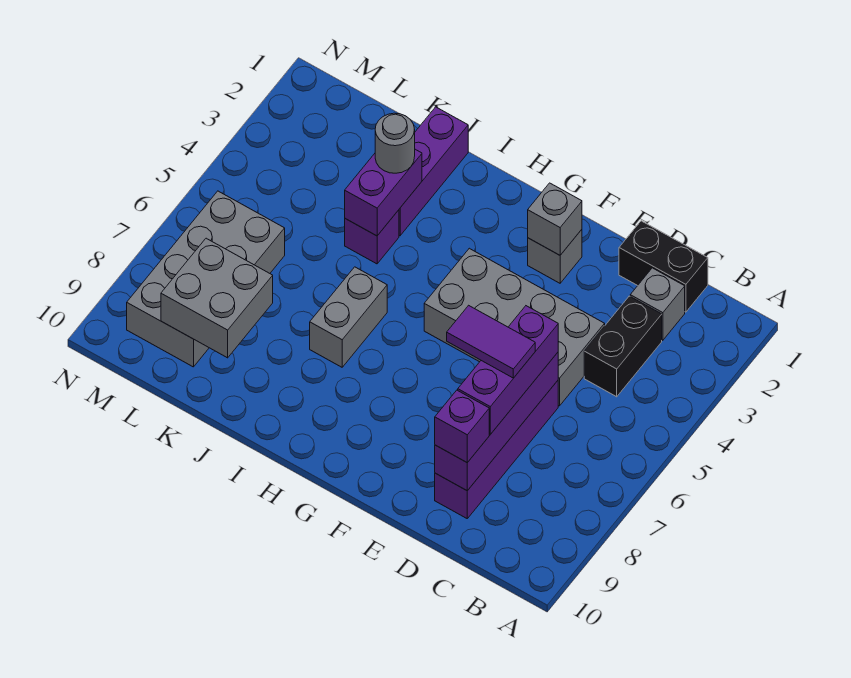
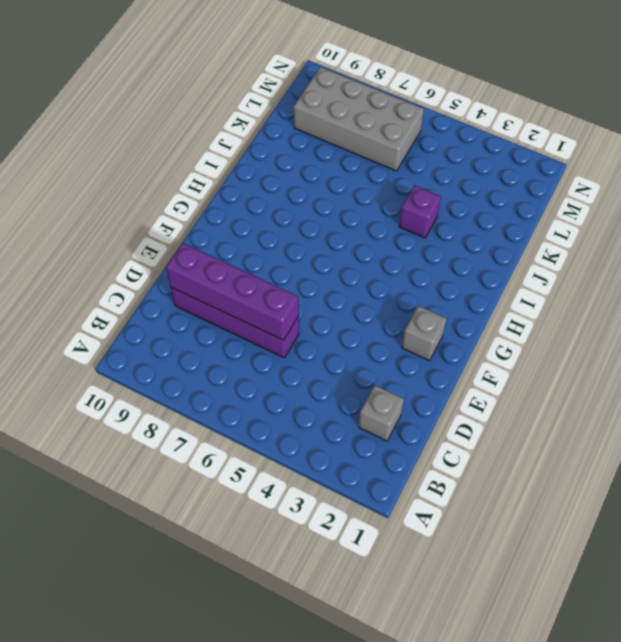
none -> black 1x2 brick [619,221,708,312]
none -> black 1x2 brick [584,296,662,397]
none -> grey 2x4 brick [424,248,605,406]

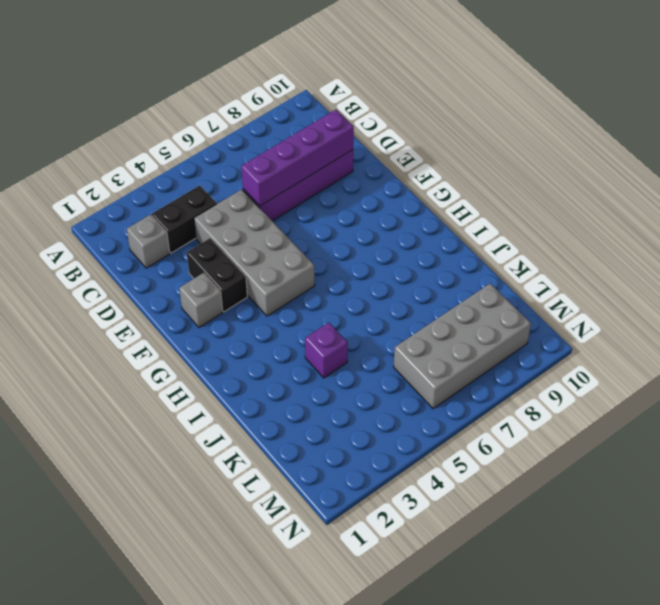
black 1x2 brick [187,238,247,312] -> black 1x2 brick moved to [619,221,708,312]
none -> grey 1x2 brick [310,267,387,367]
none -> purple 1x3 brick [399,107,468,236]
none -> grey 1x1 brick [528,183,582,255]

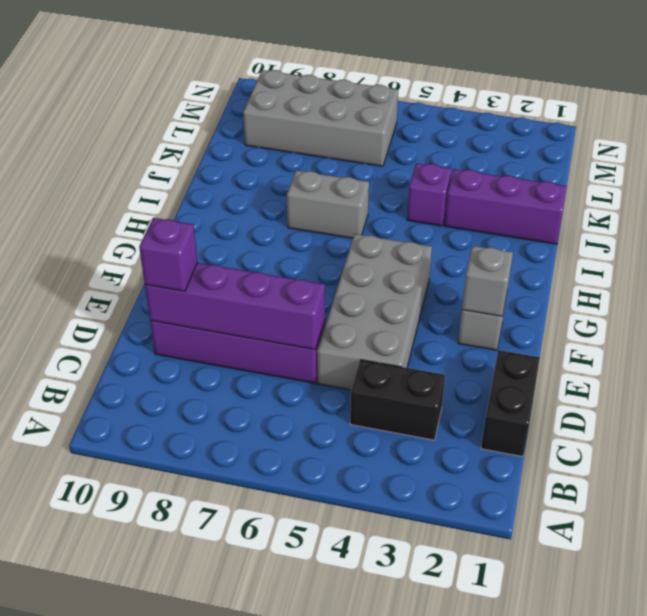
none -> grey 1x1 brick [630,268,685,340]
none -> purple 1x2 brick [345,149,422,236]
none -> grey 2x2 brick [161,238,273,358]

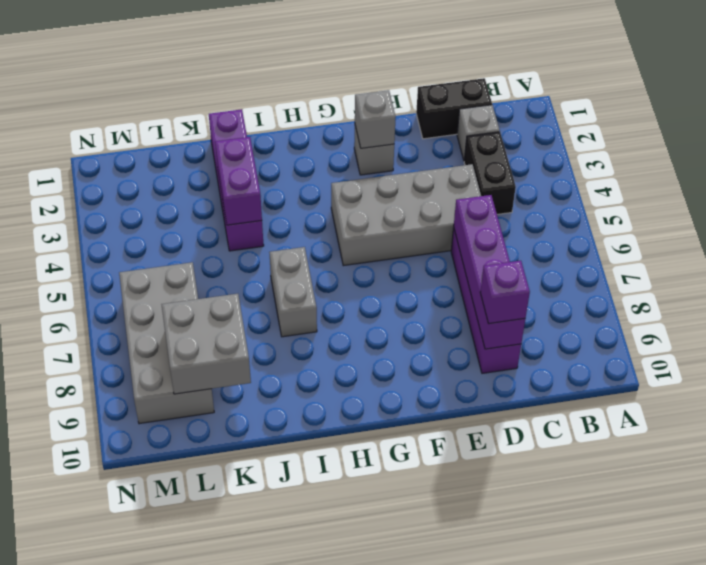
none -> purple 1x3 brick [458,306,558,434]
none -> grey 1x1 round brick [375,113,415,173]
none -> purple 1x2 tile [447,305,535,378]

